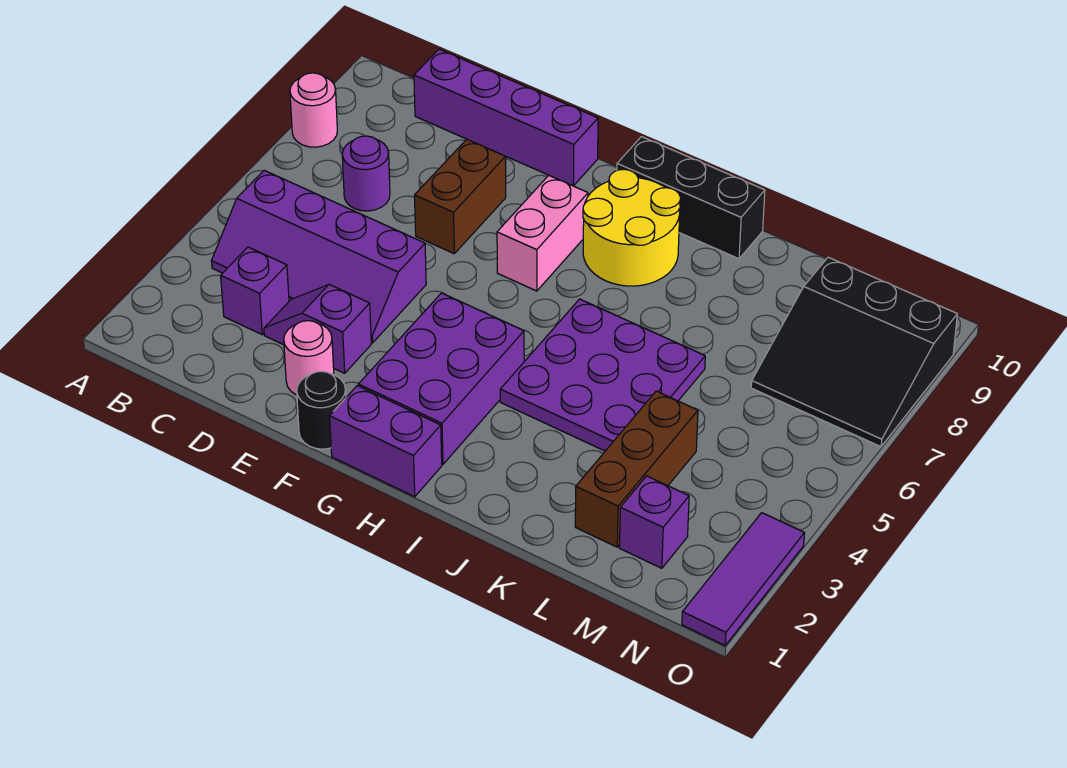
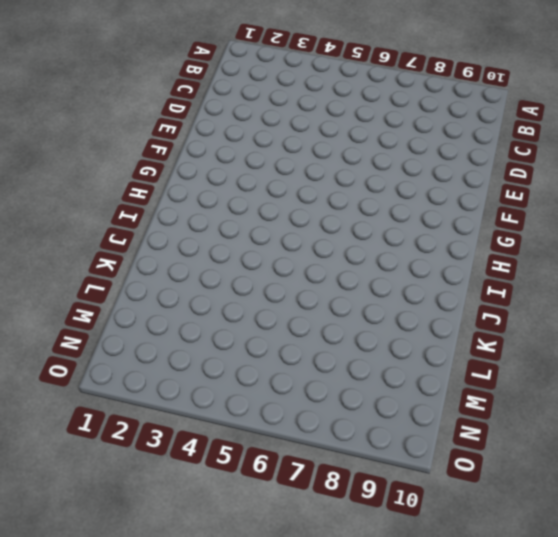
none -> pink 1x1 round brick [290,73,337,147]
none -> purple 2x4 slope [212,170,426,343]
none -> purple 1x1 brick [221,247,289,334]

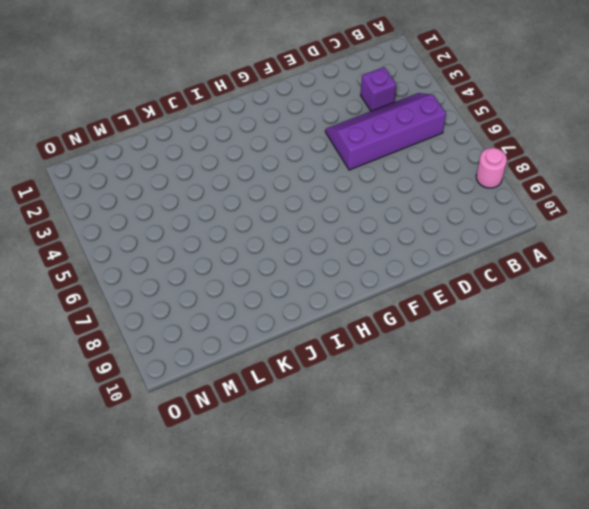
none -> purple 1x1 round brick [342,136,390,211]
none -> purple 1x4 brick [414,49,598,186]
none -> purple 1x2 slope [264,285,371,373]

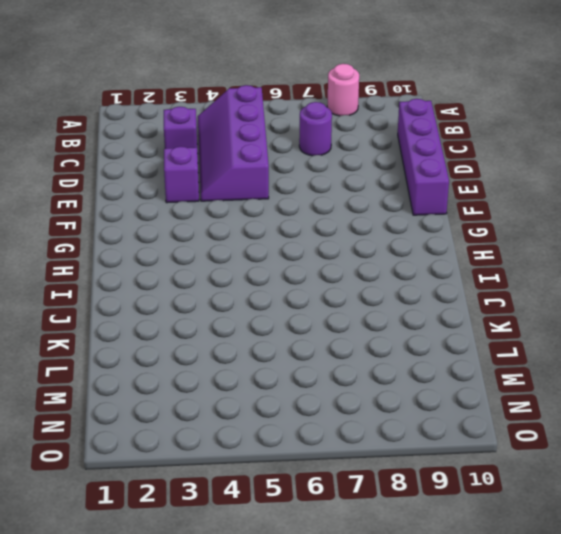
none -> pink 1x1 round brick [284,321,334,395]
none -> brown 1x2 brick [414,139,506,253]
none -> black 1x1 round brick [297,371,346,449]

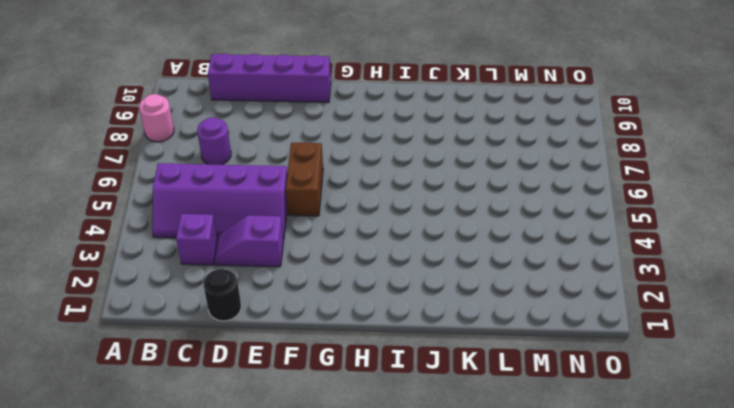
black 1x1 round brick [203,269,241,321] -> black 1x1 round brick moved to [297,371,346,449]
brown 1x2 brick [286,142,323,216] -> brown 1x2 brick moved to [414,139,506,253]
none -> pink 1x1 round brick [284,321,334,395]
none -> purple 1x2 brick [330,386,442,497]
none -> purple 2x3 brick [358,293,524,464]

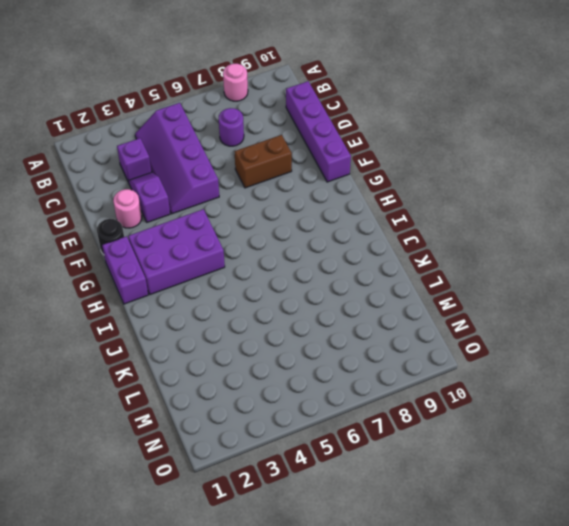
none -> pink 1x2 brick [497,175,588,291]
none -> yellow 2x2 round brick [583,169,680,286]
none -> black 1x3 brick [617,137,765,259]

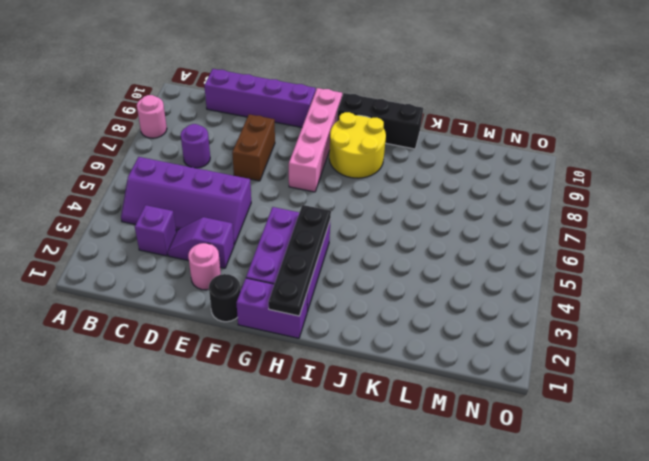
pink 1x4 brick [289,88,342,192] -> pink 1x2 brick [497,175,588,291]
black 1x4 plate [268,205,331,316] -> none
none -> purple 3x3 plate [500,299,705,451]
none -> brown 1x3 brick [575,391,698,547]
none -> purple 1x1 brick [619,476,689,568]

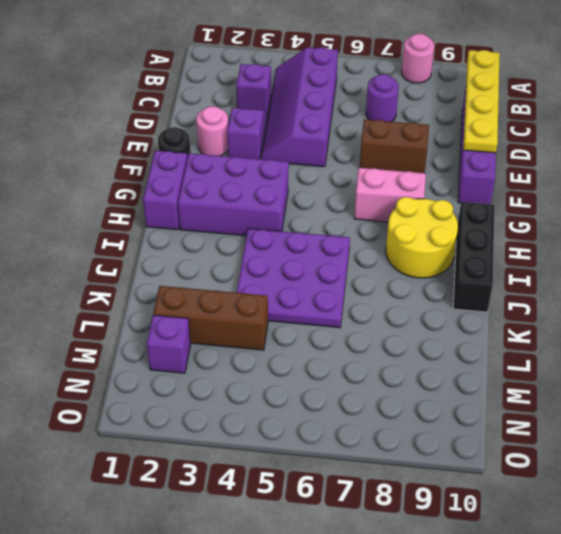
yellow 1x4 plate [463,50,500,153] -> none
none -> black 3x3 slope [751,257,957,447]
none -> purple 1x3 tile [682,513,805,645]

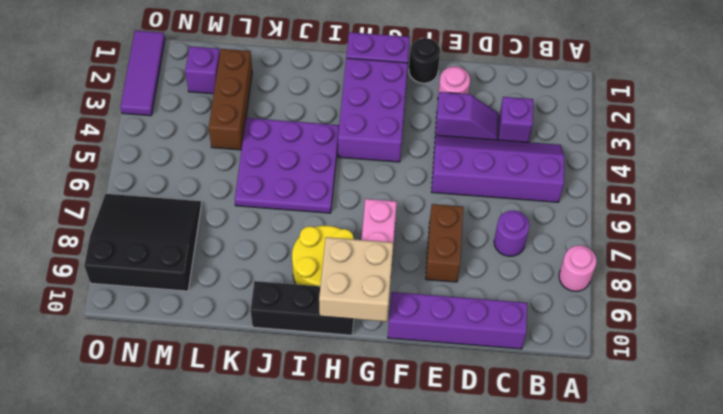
tan 2x2 brick [319,237,393,322] -> none

